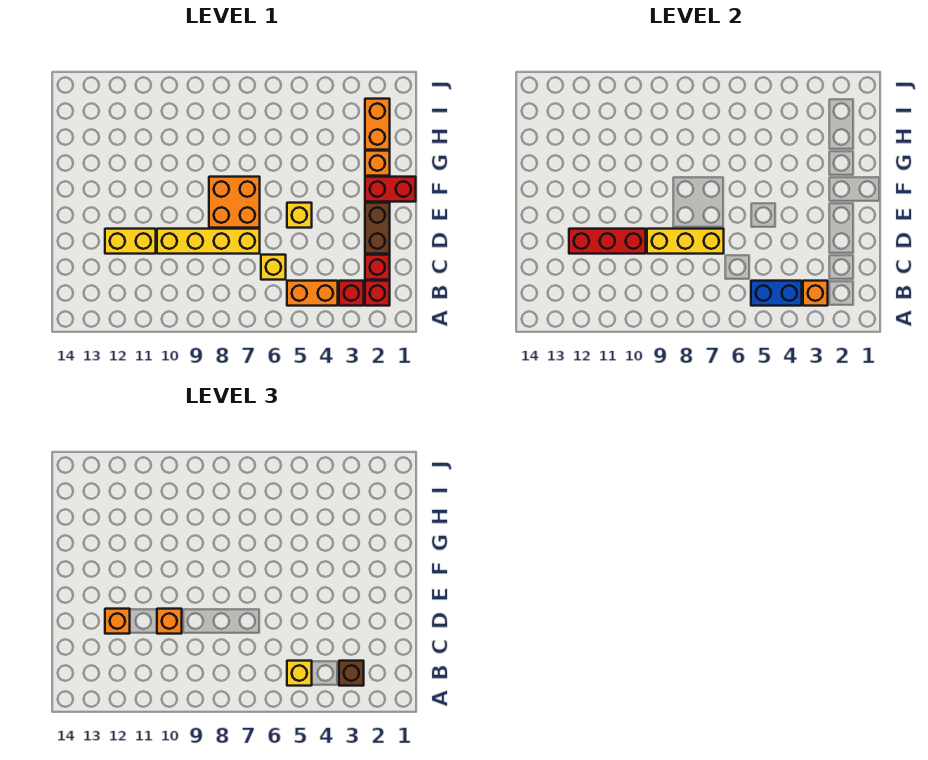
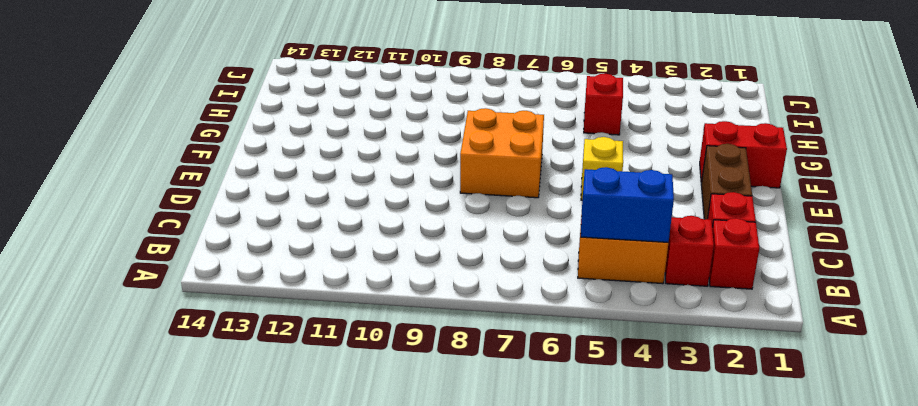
red 1x1 brick [584,74,623,135] -> none
none -> yellow 1x1 brick [261,255,286,280]
none -> yellow 1x4 brick [157,229,260,254]
none -> yellow 1x2 brick [105,229,156,254]

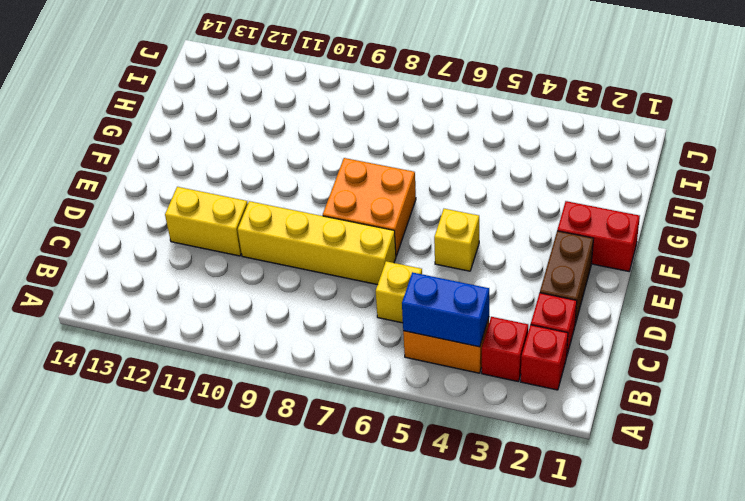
none -> orange 1x1 brick [365,151,390,176]
none -> orange 1x2 brick [365,99,390,150]
none -> orange 1x1 brick [803,281,828,306]

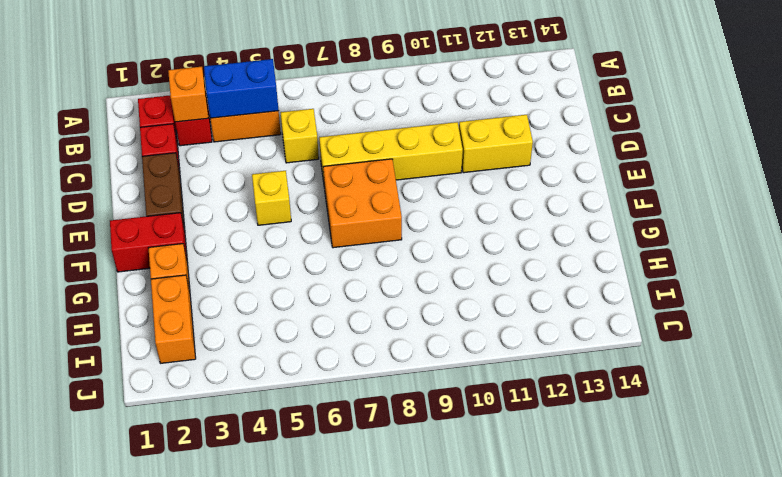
none -> yellow 1x3 brick [647,229,724,254]
none -> red 1x3 brick [569,229,646,254]
none -> brown 1x1 brick [339,661,364,686]

